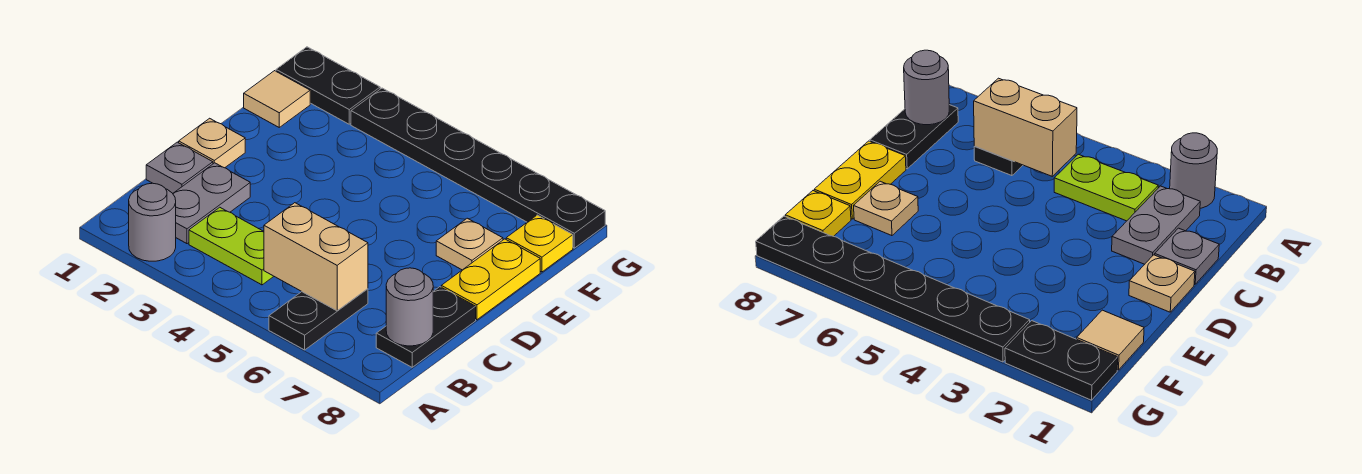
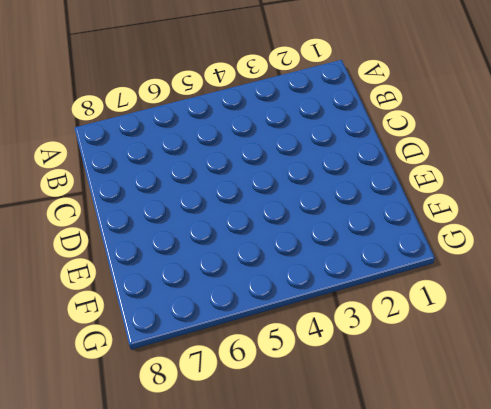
none -> grey 1x1 round brick [129,183,176,261]
none -> black 1x2 plate [269,289,368,350]
none -> grey 1x2 plate [173,163,250,244]

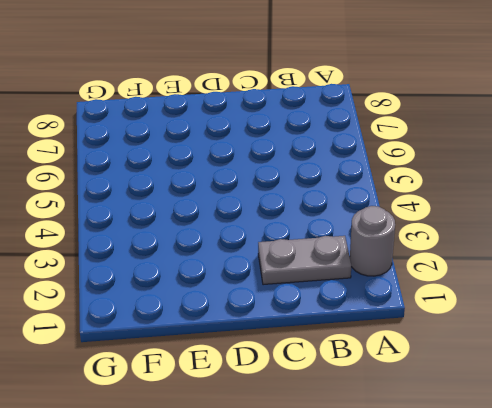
none -> black 1x2 plate [269,289,368,350]
none -> lime 1x2 plate [189,207,274,285]
none -> black 1x2 plate [376,287,476,367]

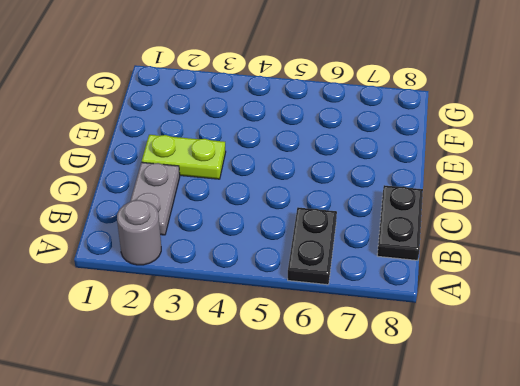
lime 1x2 plate [142,135,226,179] -> lime 1x2 plate moved to [189,207,274,285]
none -> grey 1x1 plate [146,142,213,193]
none -> tan 1x1 plate [179,118,245,168]
none -> yellow 1x2 plate [441,239,540,320]

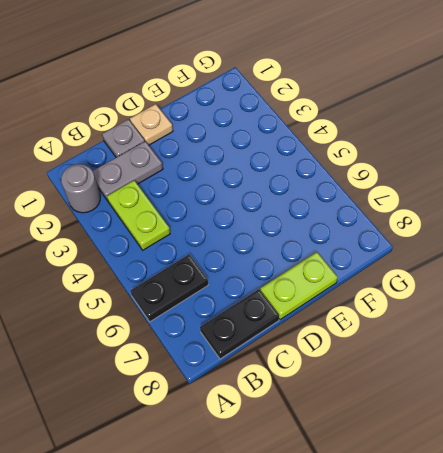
lime 1x2 plate [260,252,338,319] -> yellow 1x2 plate [441,239,540,320]
none -> tan 1x1 plate [436,218,503,270]
none -> tan 1x1 tile [244,71,310,127]
none -> yellow 1x1 plate [506,215,573,272]

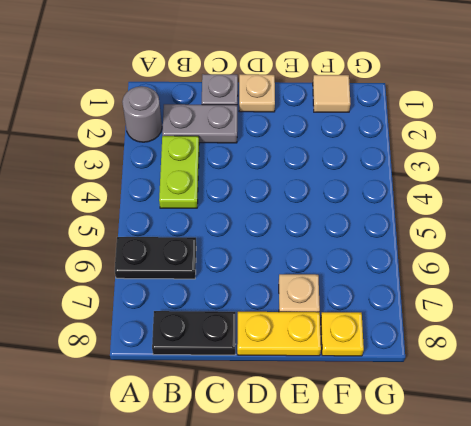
none -> black 1x2 plate [276,47,380,124]
none -> black 1x6 plate [351,88,605,248]
none -> tan 1x2 brick [264,203,368,311]

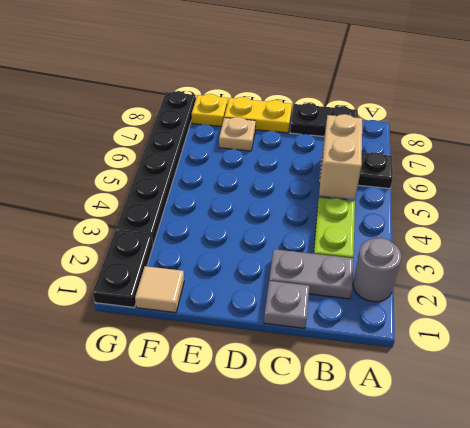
none -> tan 1x1 plate [179,118,245,168]
none -> grey 1x1 round brick [386,268,433,346]

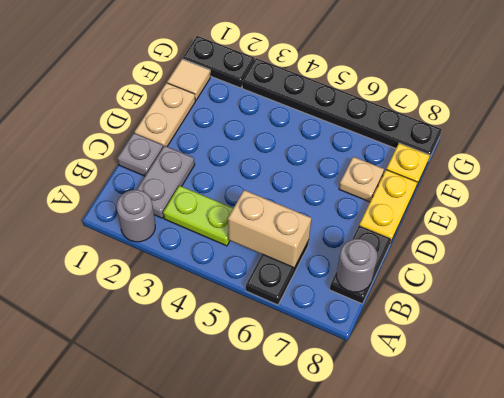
tan 1x2 plate [135,83,195,147] -> tan 1x1 plate [179,118,245,168]

